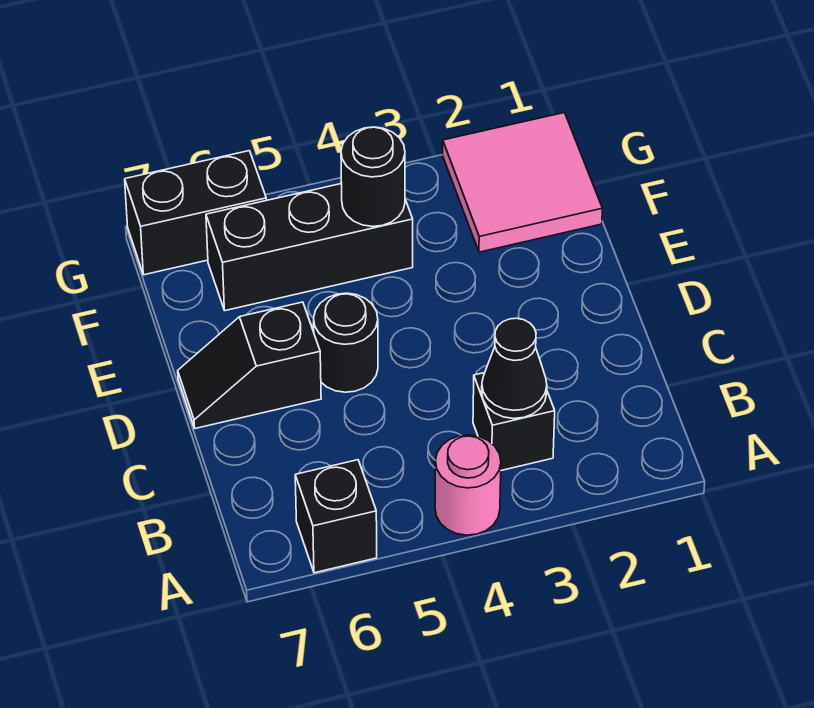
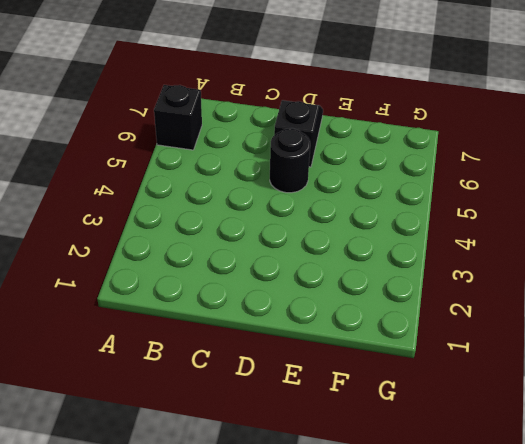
none -> pink 1x1 round brick [435,435,501,535]
none -> black 1x1 brick [473,373,555,470]

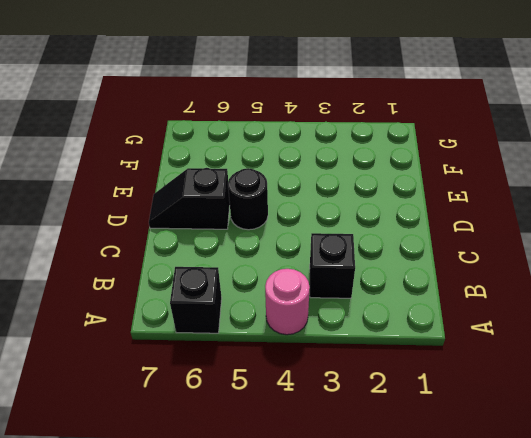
none -> pink 2x2 tile [443,113,602,252]
none -> black 1x3 brick [206,184,413,311]

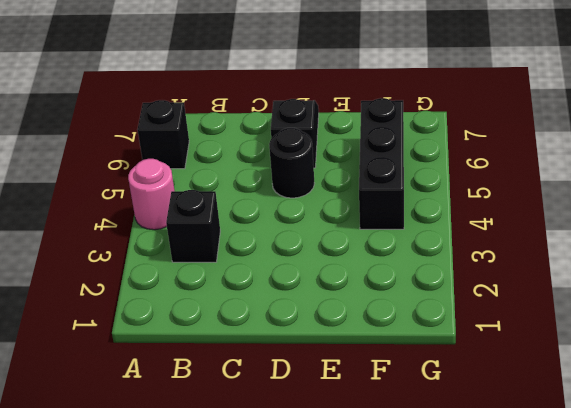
none -> pink 2x2 tile [443,113,602,252]
none -> black 1x2 brick [125,151,266,275]

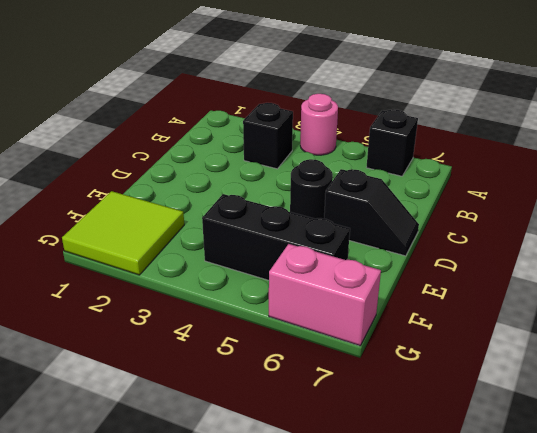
lime 2x2 tile [62,191,184,275] -> pink 2x2 tile [443,113,602,252]
pink 1x2 brick [269,244,381,346] -> black 1x2 brick [125,151,266,275]
none -> black 1x1 cone [482,318,547,419]
none -> black 1x1 round brick [341,127,405,227]

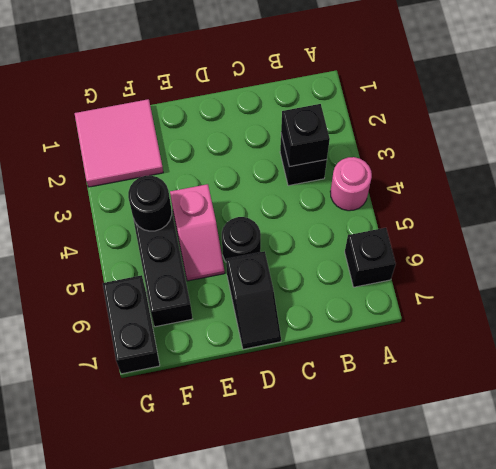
black 1x1 brick [281,104,330,167] -> black 1x1 cone [482,318,547,419]
pink 1x2 slope [170,184,225,281] -> none

